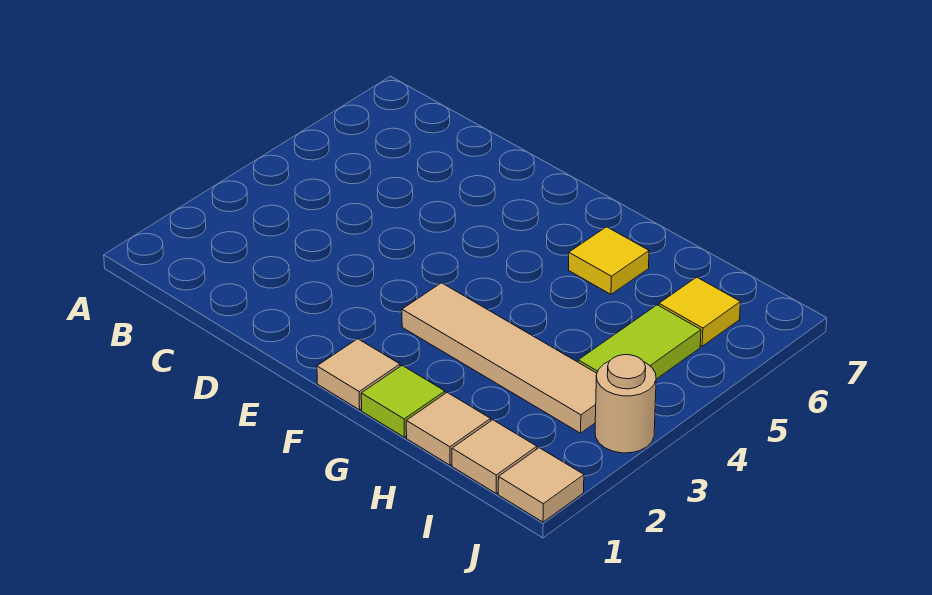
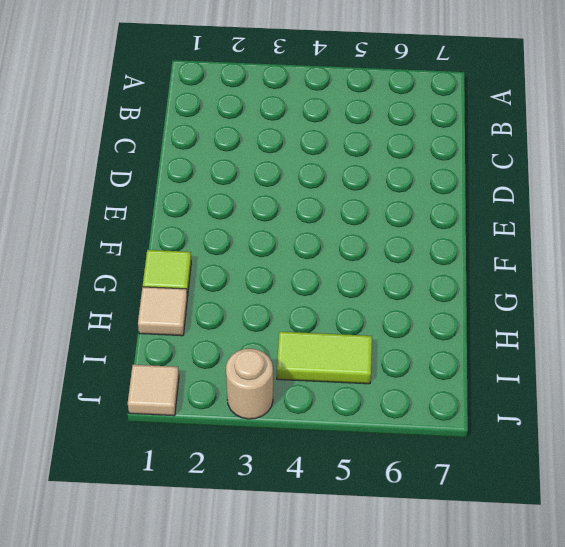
none -> tan 1x1 tile [317,339,400,410]
none -> tan 1x4 tile [402,283,597,433]

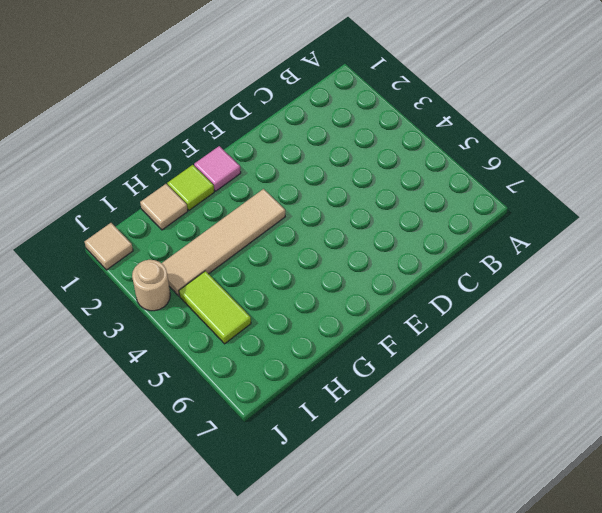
pink 1x1 tile [194,146,241,191] -> tan 1x1 tile [317,339,400,410]
none -> yellow 1x1 tile [569,227,649,294]
none -> tan 1x1 tile [452,420,537,493]

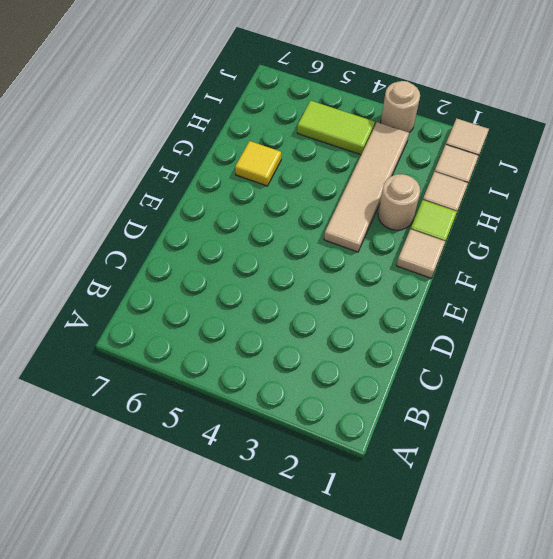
tan 1x1 round brick [378,174,420,230] -> none
none -> yellow 1x1 tile [659,277,740,346]

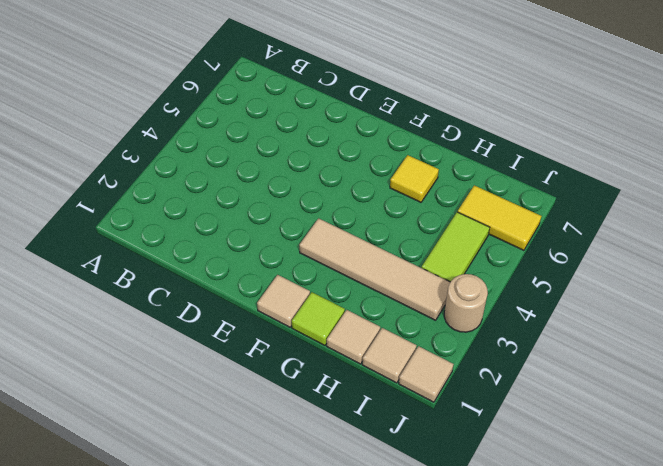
yellow 1x2 tile [458,185,541,250] -> yellow 1x1 tile [659,277,740,346]

